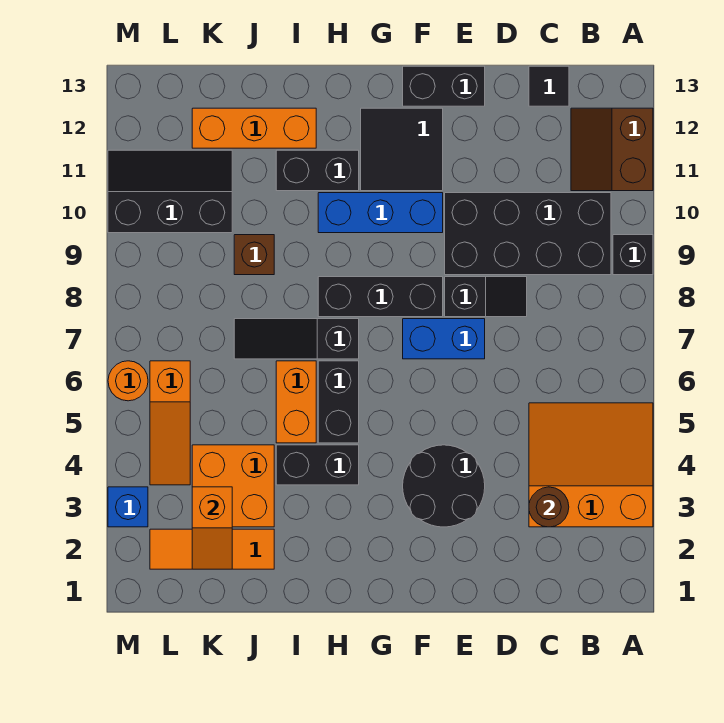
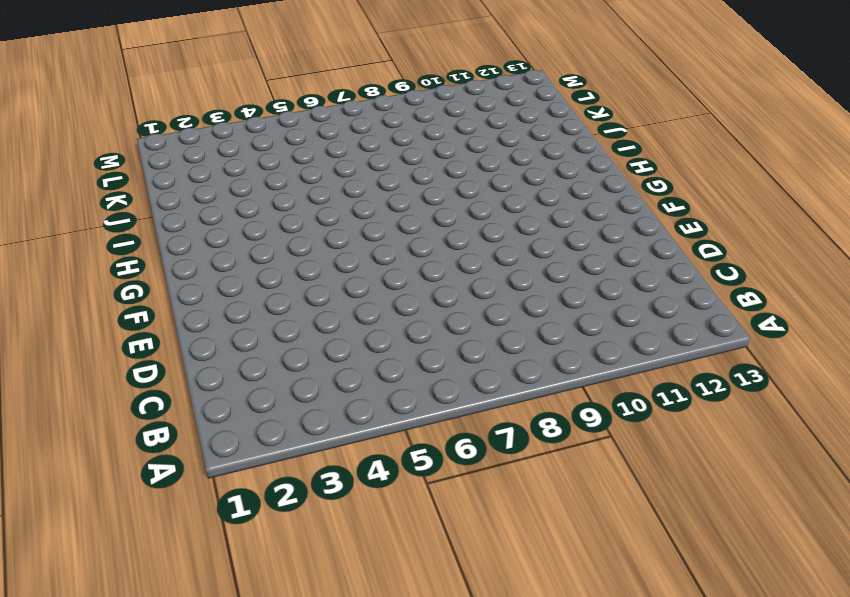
none -> orange 3x3 slope [529,403,653,527]
none -> black 1x1 brick [613,235,653,275]
none -> brown 2x2 slope [571,108,653,191]

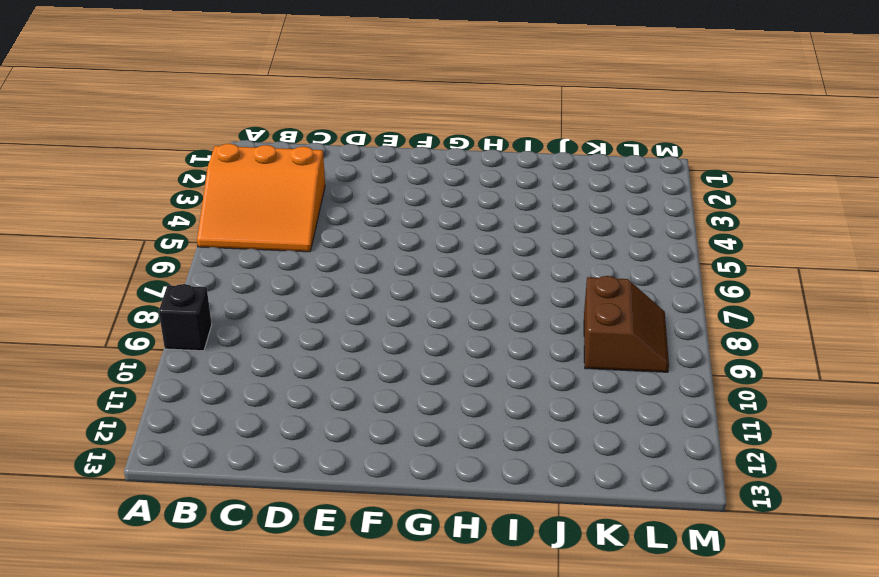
brown 2x2 slope [584,276,669,372] -> brown 2x2 slope moved to [571,108,653,191]
none -> black 2x4 brick [445,193,611,275]
none -> black 1x1 tile [529,66,569,106]
none -> black 1x2 slope [445,277,527,317]

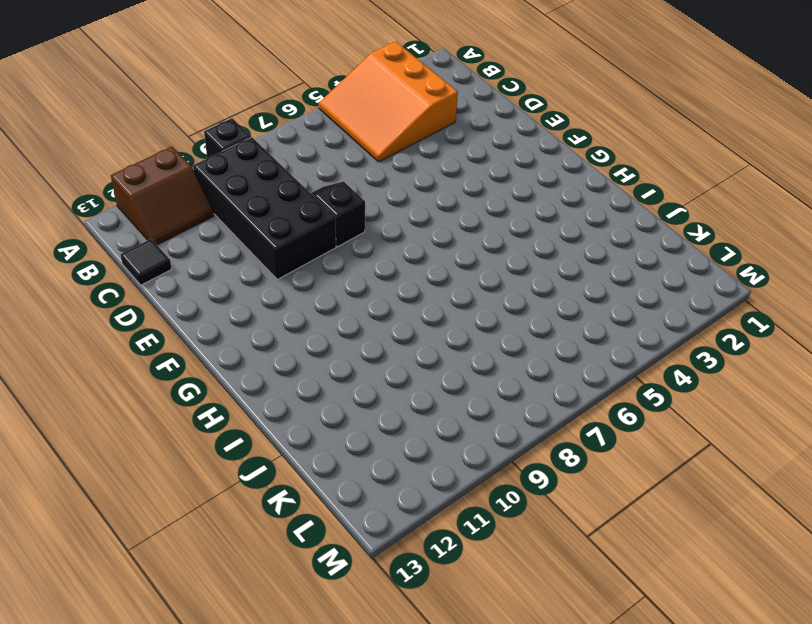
none -> black 2x2 round brick [403,445,485,527]
none -> blue 1x2 brick [403,319,485,359]
none -> black 1x2 brick [403,66,485,106]

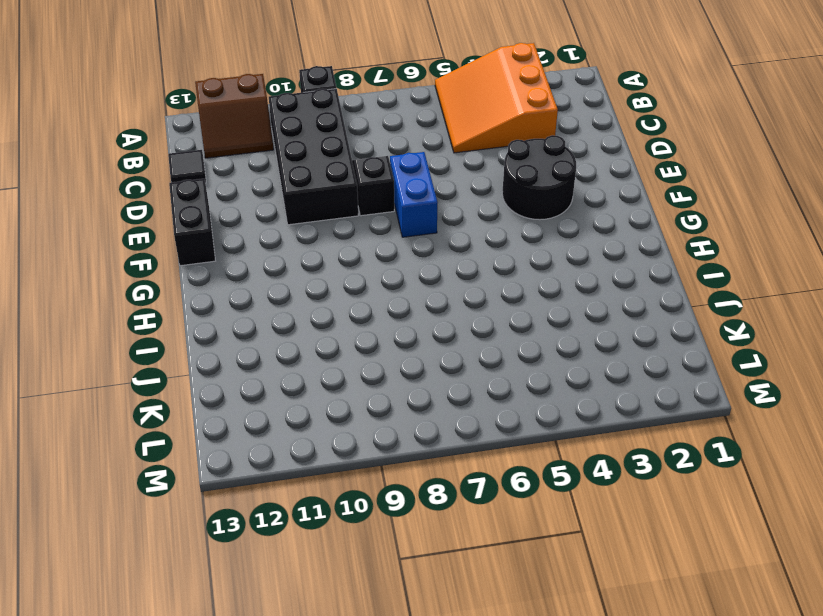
none -> black 1x3 brick [318,277,443,317]
none -> blue 1x3 brick [318,193,443,233]
none -> black 2x2 tile [361,108,443,191]

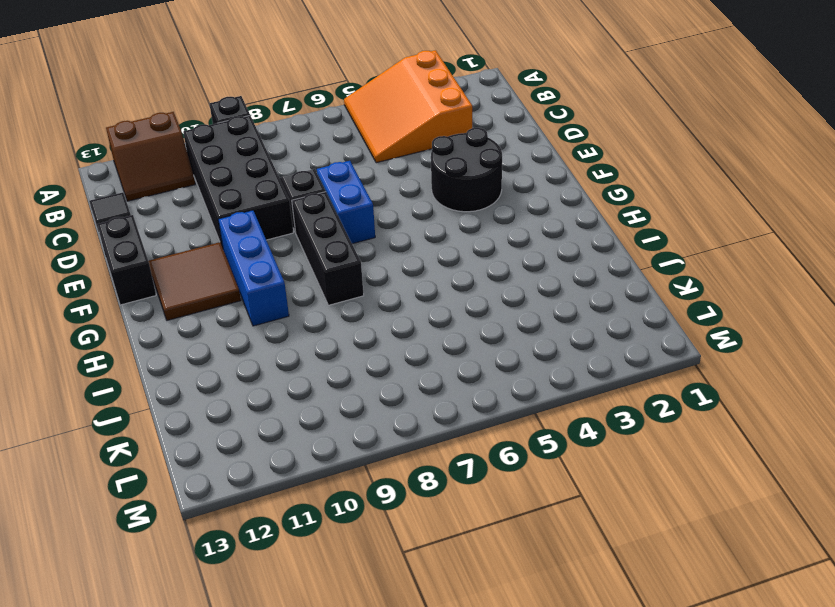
brown 2x2 tile [149,242,241,320] -> black 2x2 tile [361,108,443,191]
none -> black 1x2 brick [276,445,359,485]
none -> black 1x2 brick [318,361,359,443]
none -> black 1x3 slope [234,319,359,359]

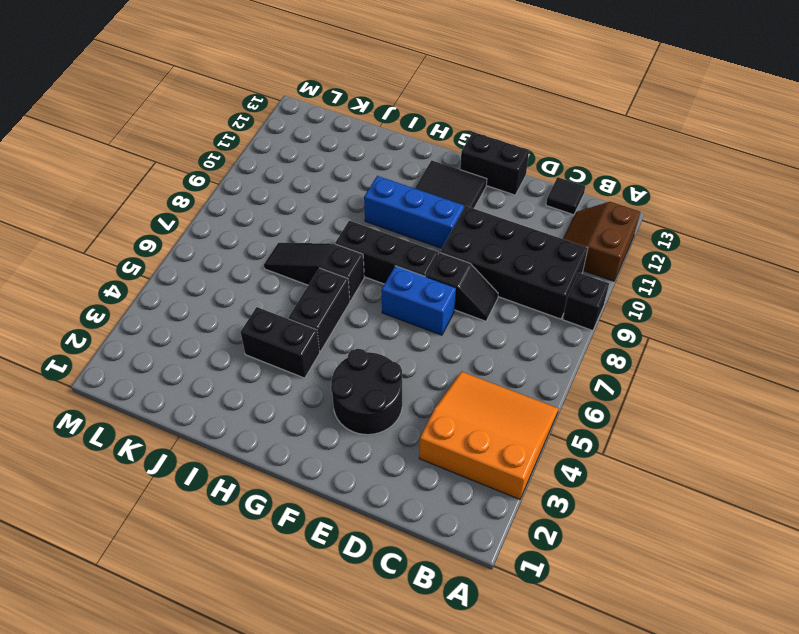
none -> black 1x2 brick [276,150,359,191]
none -> orange 1x2 brick [276,361,316,443]
none -> orange 1x3 brick [192,108,316,148]

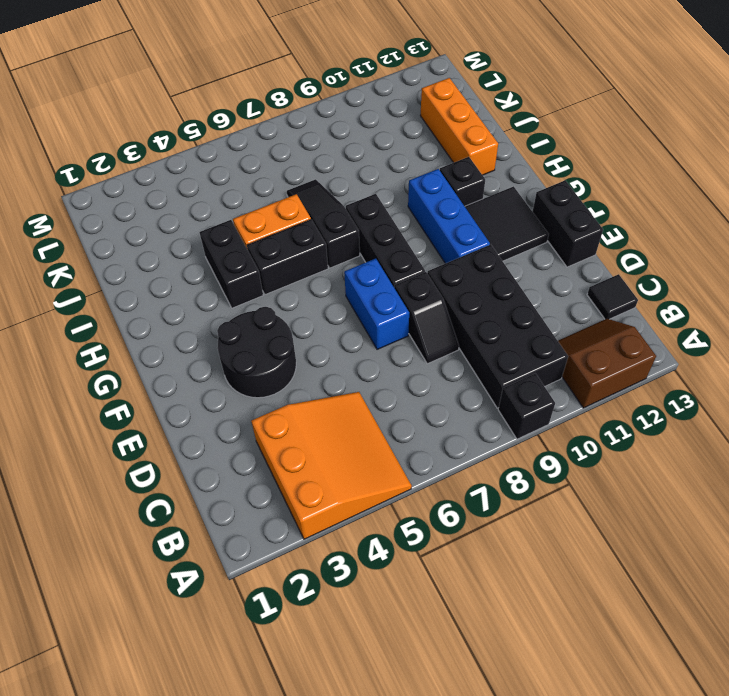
black 1x1 brick [440,157,485,206] -> black 1x2 brick [276,150,359,191]
none -> orange 1x3 tile [150,529,274,569]
none -> orange 2x2 brick [192,445,274,527]
none -> brown 1x1 brick [234,235,274,275]

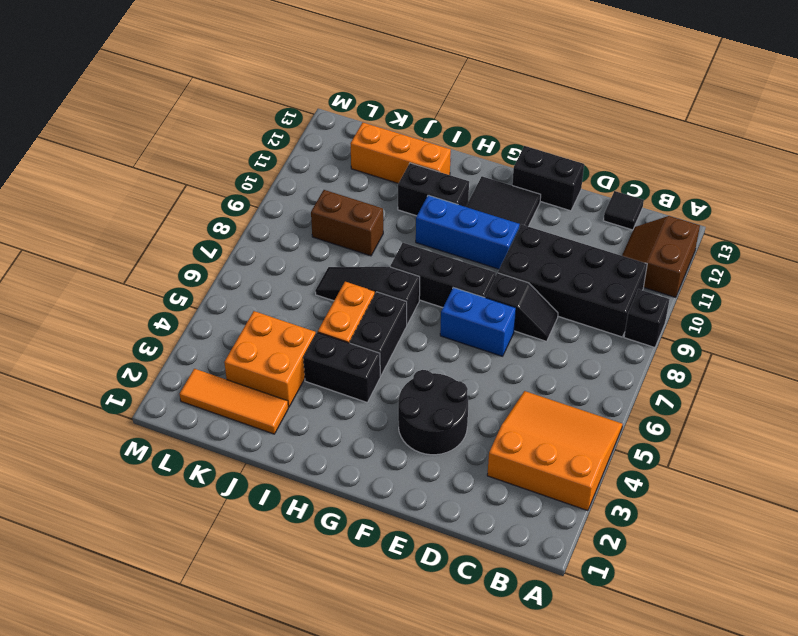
brown 1x2 brick [311,190,383,256] -> brown 1x1 brick [234,235,274,275]
none -> black 2x3 slope [108,150,232,233]
none -> orange 1x3 slope [150,361,190,485]
none -> blue 1x1 brick [108,487,148,527]

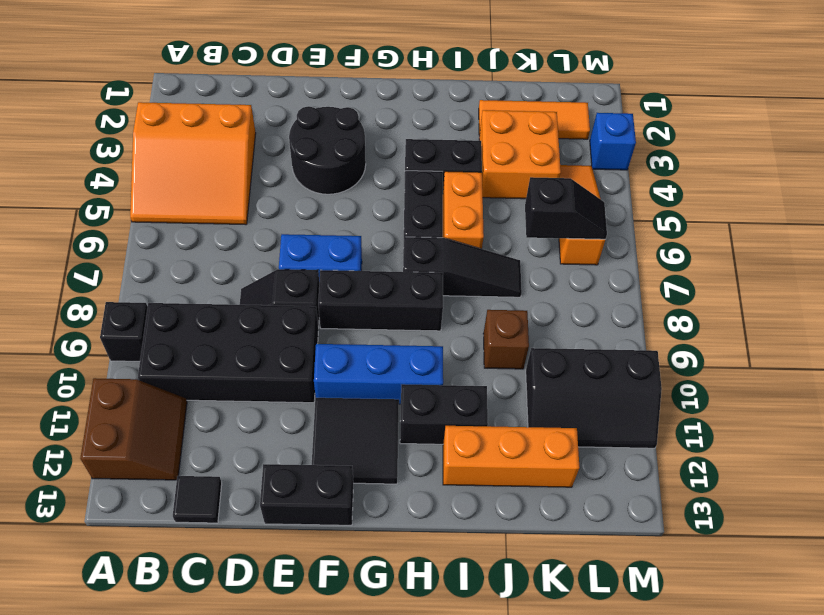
black 1x2 slope [525,177,607,239] -> none
none -> orange 1x1 round brick [108,361,148,401]
none -> brown 1x1 round brick [529,487,569,527]
none -> orange 1x2 slope [192,487,232,569]

